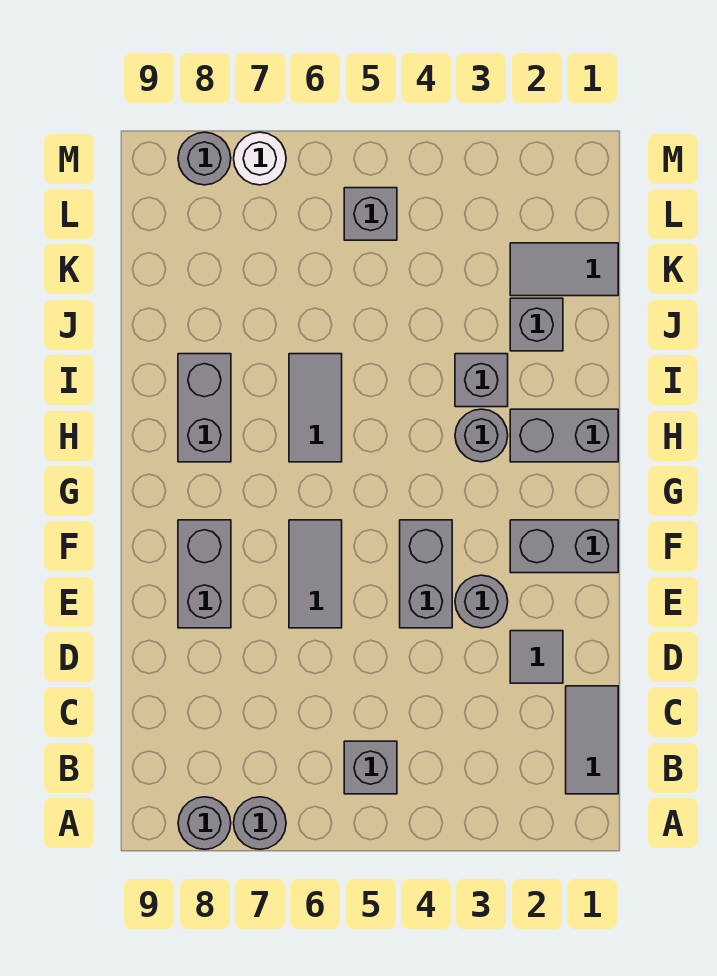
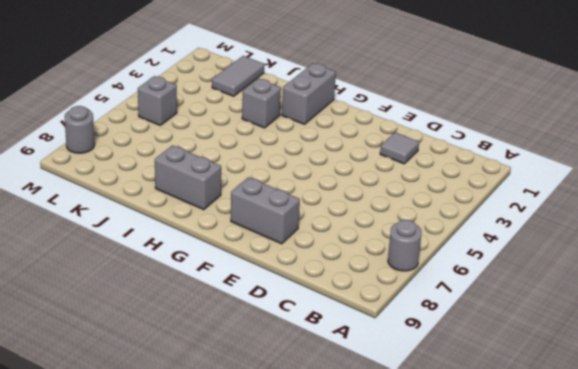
none -> grey 1x1 round brick [178,797,231,849]
none -> grey 1x2 tile [566,686,618,794]
none -> grey 1x1 brick [344,741,397,794]

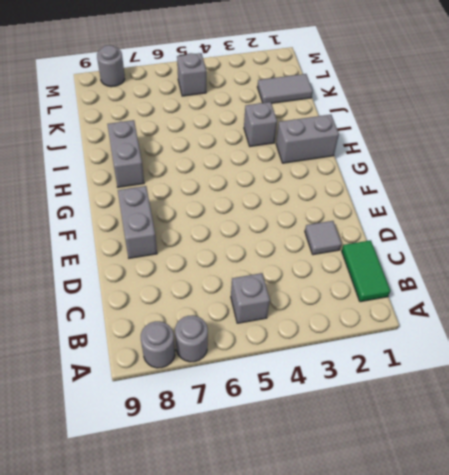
green 1x2 tile [342,240,390,302] -> grey 1x2 tile [566,686,618,794]
none -> grey 1x1 round brick [455,575,508,628]
none -> grey 1x2 brick [400,520,452,628]
none -> grey 1x2 tile [289,520,342,628]

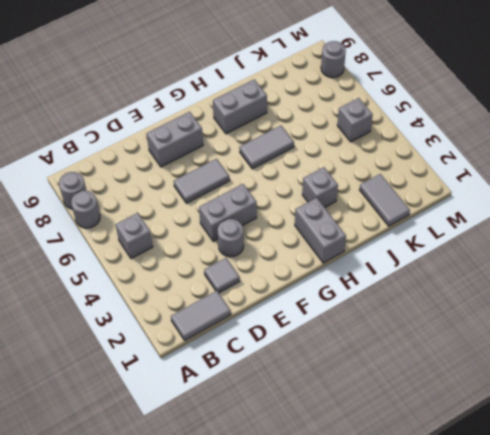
none -> grey 1x2 brick [510,520,618,573]
none -> grey 1x1 round brick [455,409,508,462]
none -> grey 1x1 brick [510,298,563,351]

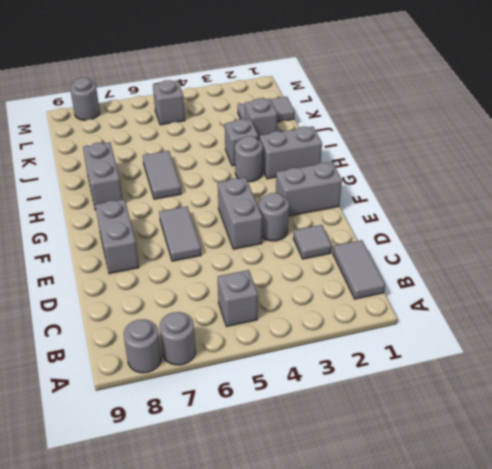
none -> white 1x1 round brick [234,132,286,185]

